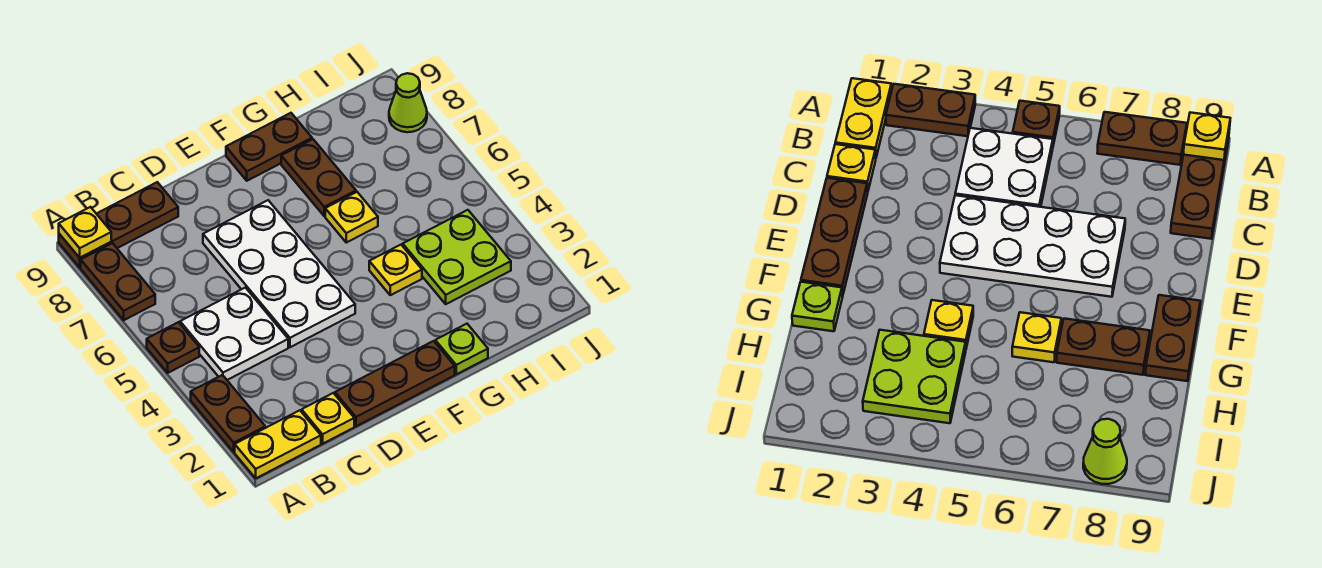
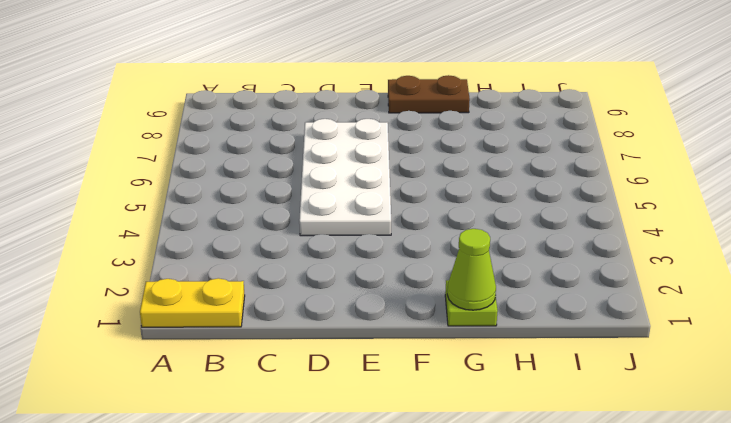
lime 1x1 cone [447,229,496,310] -> lime 1x1 cone moved to [389,73,427,132]
none -> brown 1x2 plate [191,375,265,452]
none -> brown 1x1 plate [147,322,199,373]
none -> brown 1x2 plate [81,243,155,320]

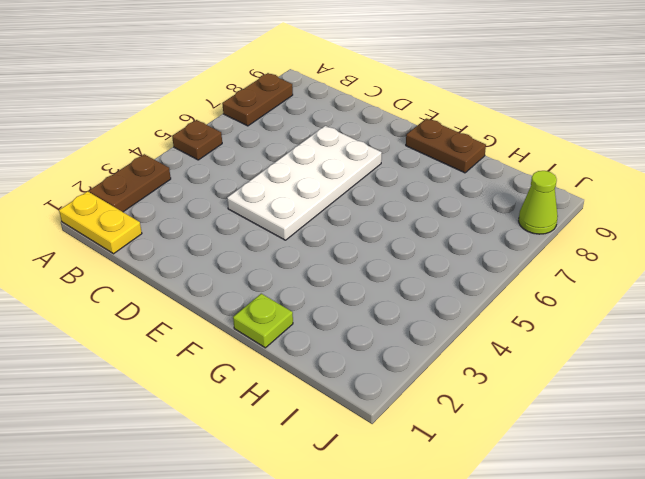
none -> brown 1x3 plate [59,182,178,267]
none -> white 2x2 plate [180,288,288,380]
none -> yellow 1x1 plate [302,393,354,444]

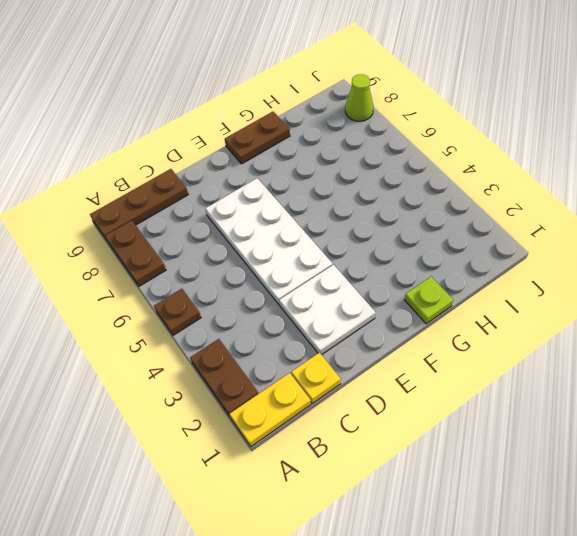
white 2x2 plate [279,265,376,355] -> white 2x2 plate moved to [180,288,288,380]
none -> brown 1x3 plate [335,341,455,426]
none -> yellow 1x1 plate [369,245,422,295]
none -> yellow 1x1 plate [325,192,378,243]

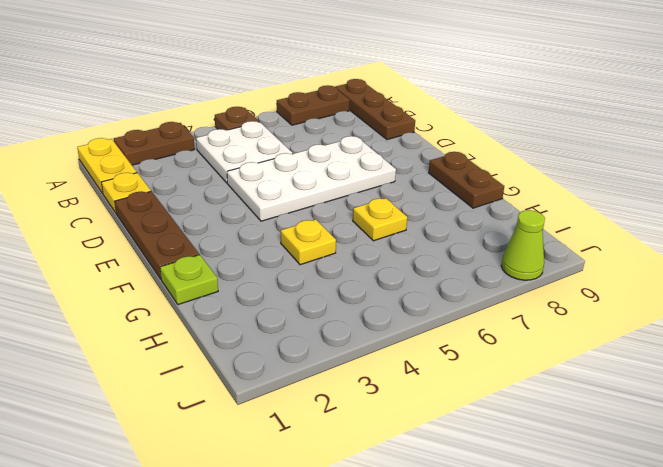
none -> brown 1x2 plate [281,139,356,216]
none -> lime 2x2 plate [403,210,511,304]
none -> yellow 1x1 plate [59,207,111,258]

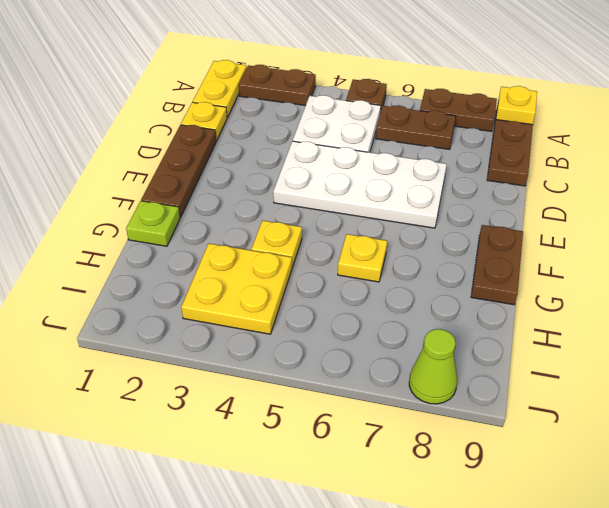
brown 1x2 plate [376,105,456,149] -> brown 1x2 plate moved to [281,139,356,216]
yellow 2x2 plate [181,243,292,334] -> lime 2x2 plate [403,210,511,304]

